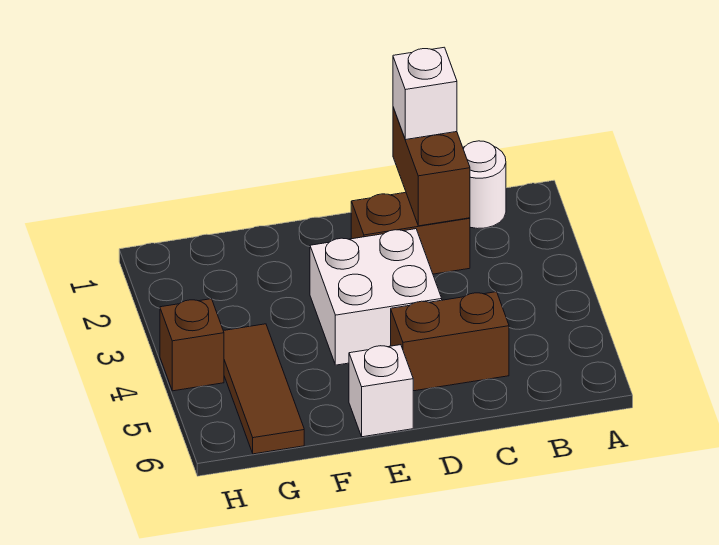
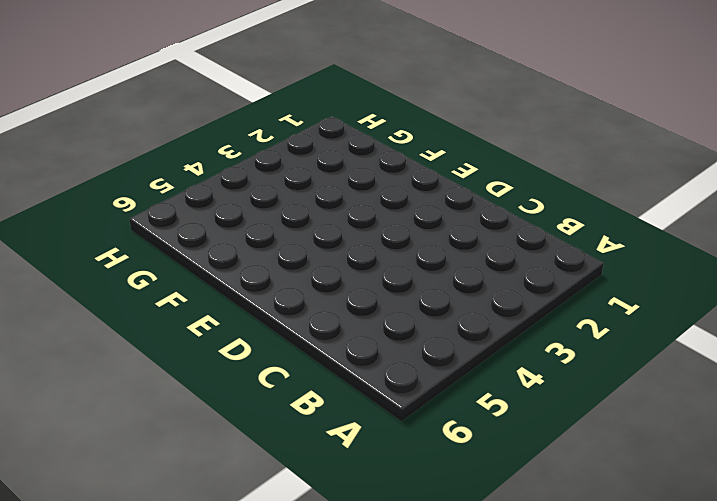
none -> white 1x1 round brick [463,141,506,229]
none -> brown 1x2 brick [351,192,470,274]

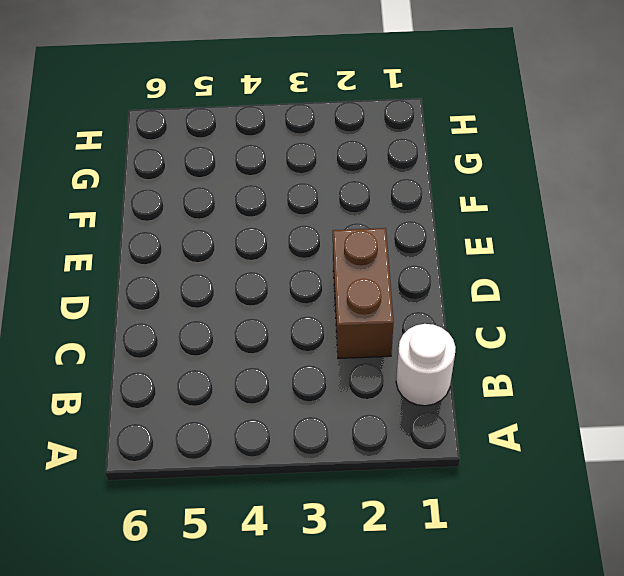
none -> brown 1x2 brick [391,292,509,391]
none -> white 2x2 brick [310,229,442,365]

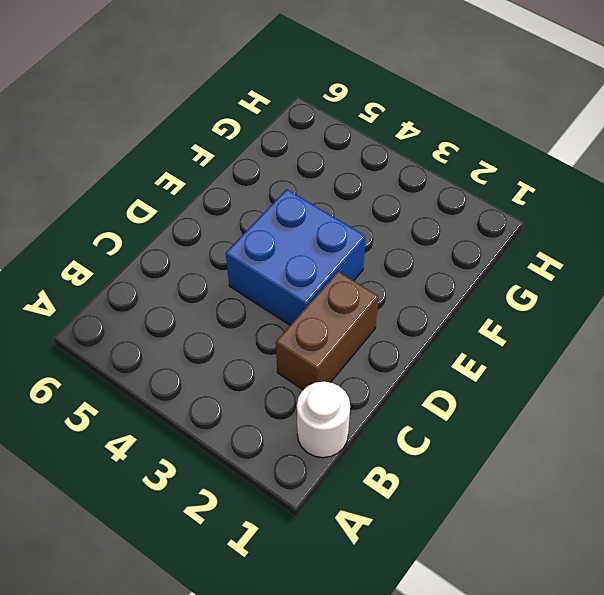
blue 2x2 brick [226,189,366,325] -> white 2x2 brick [310,229,442,365]
none -> brown 1x2 brick [391,292,509,391]
none -> white 1x1 brick [349,345,413,437]

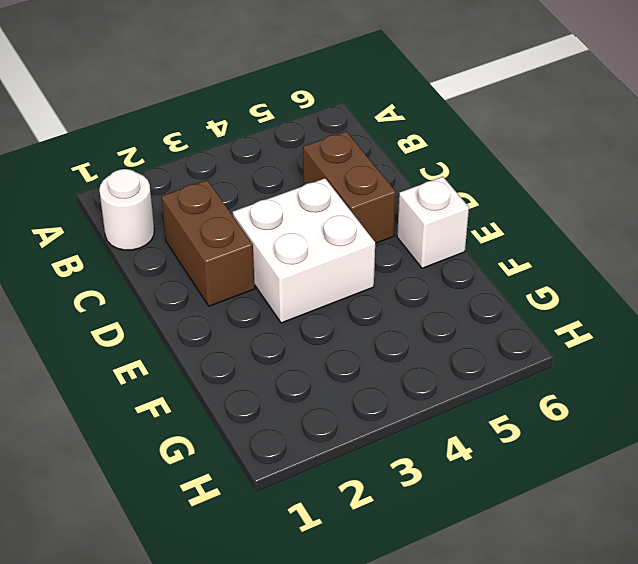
none -> brown 1x3 tile [224,324,304,454]
none -> brown 1x1 brick [160,299,224,391]

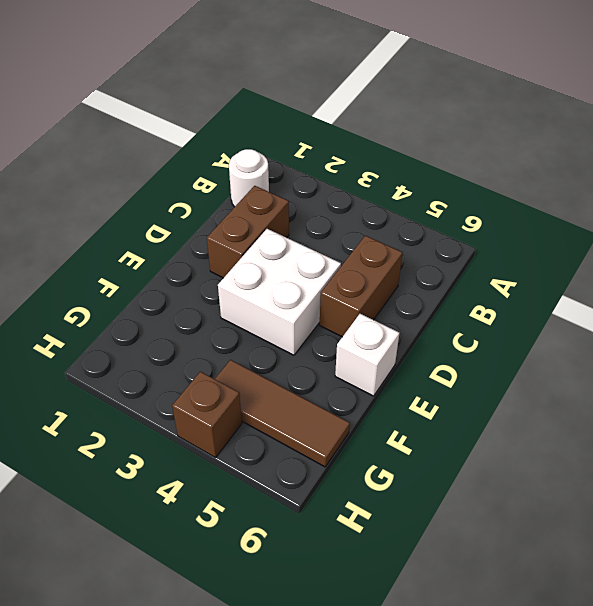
none -> brown 1x2 brick [393,108,470,226]
none -> white 1x1 brick [393,47,457,140]

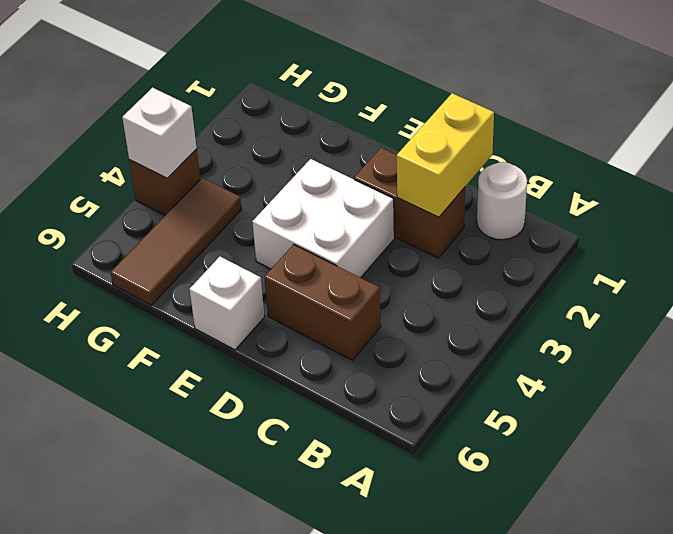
yellow 1x2 brick [397,93,494,217] -> brown 1x2 brick [393,108,470,226]
white 1x1 brick [122,88,197,178] -> white 1x1 brick moved to [393,47,457,140]

